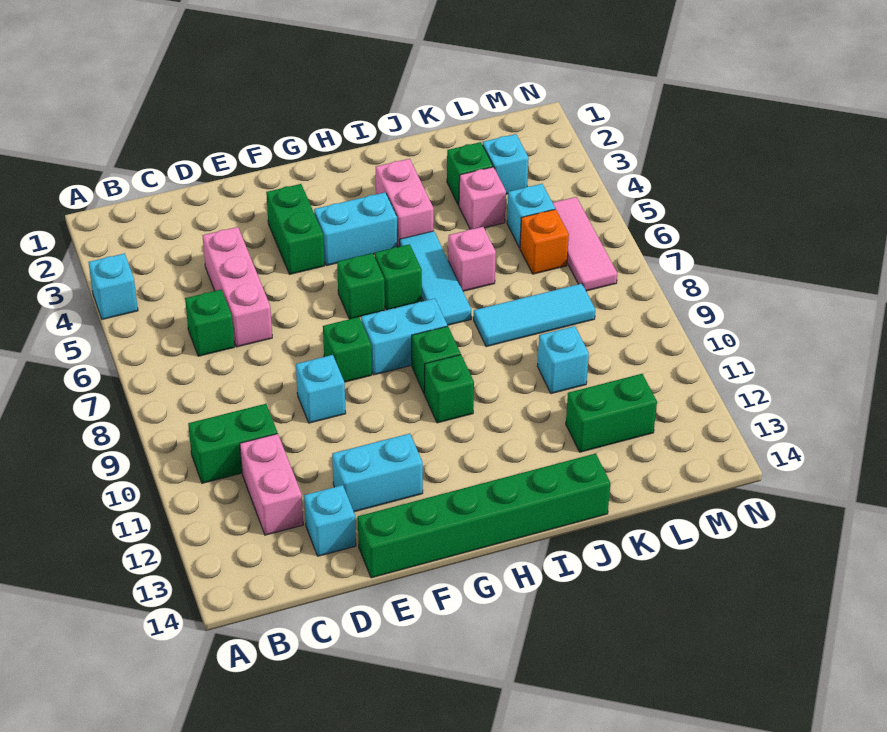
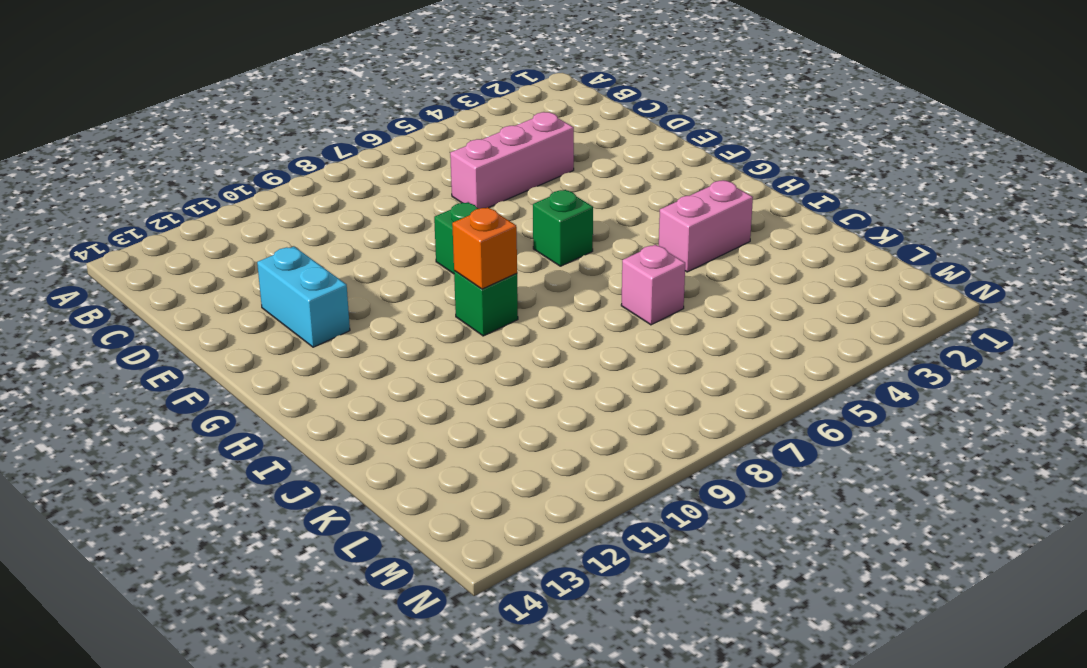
orange 1x1 brick [452,207,517,289] -> orange 1x1 brick moved to [520,209,569,274]
none -> cyan 1x1 brick [88,253,138,319]
none -> green 1x2 brick [188,404,278,483]
none -> green 1x1 brick [185,290,234,356]

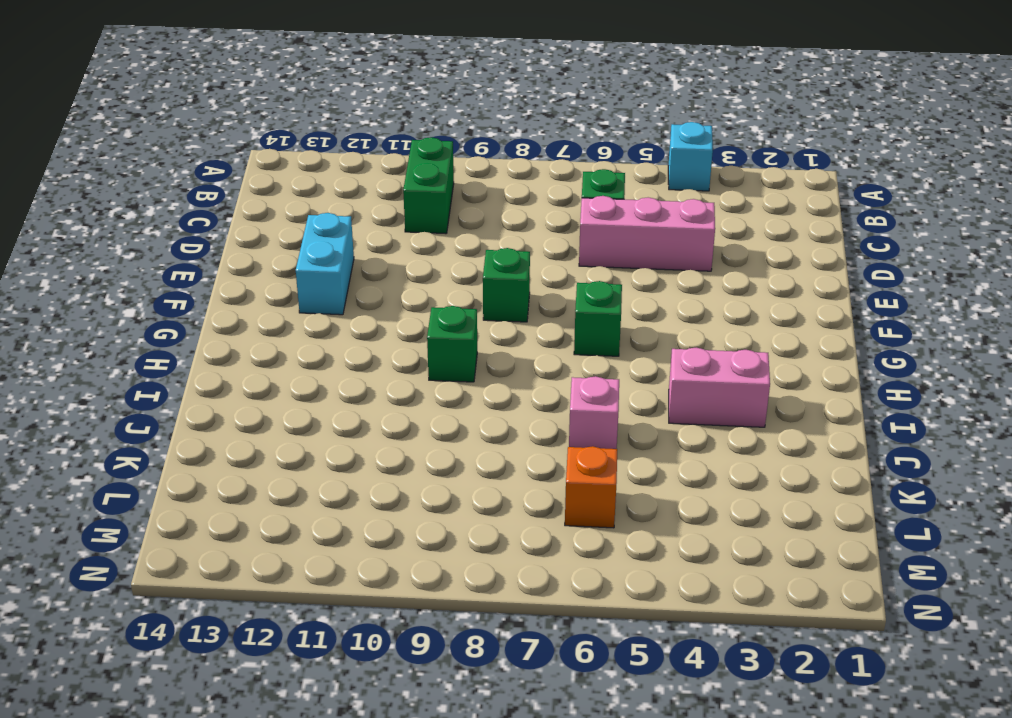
none -> pink 1x2 brick [240,434,303,535]
none -> cyan 1x1 brick [304,485,356,556]
none -> cyan 1x1 brick [296,355,346,423]

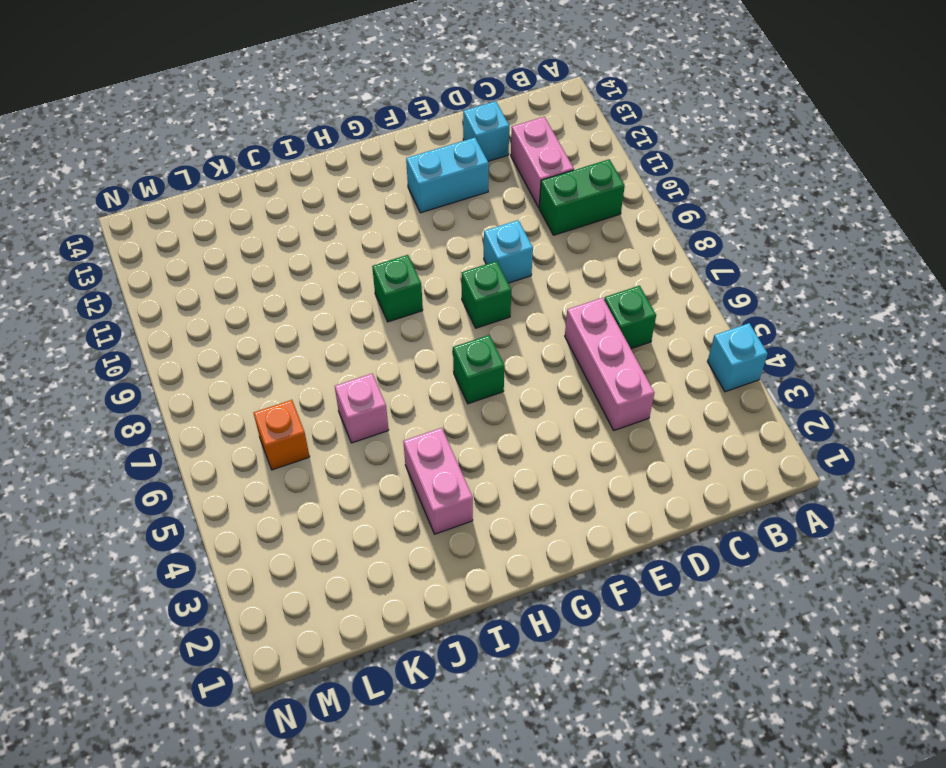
none -> green 1x6 brick [358,453,611,578]
none -> green 1x2 brick [266,184,324,274]
none -> cyan 1x2 brick [314,192,397,266]

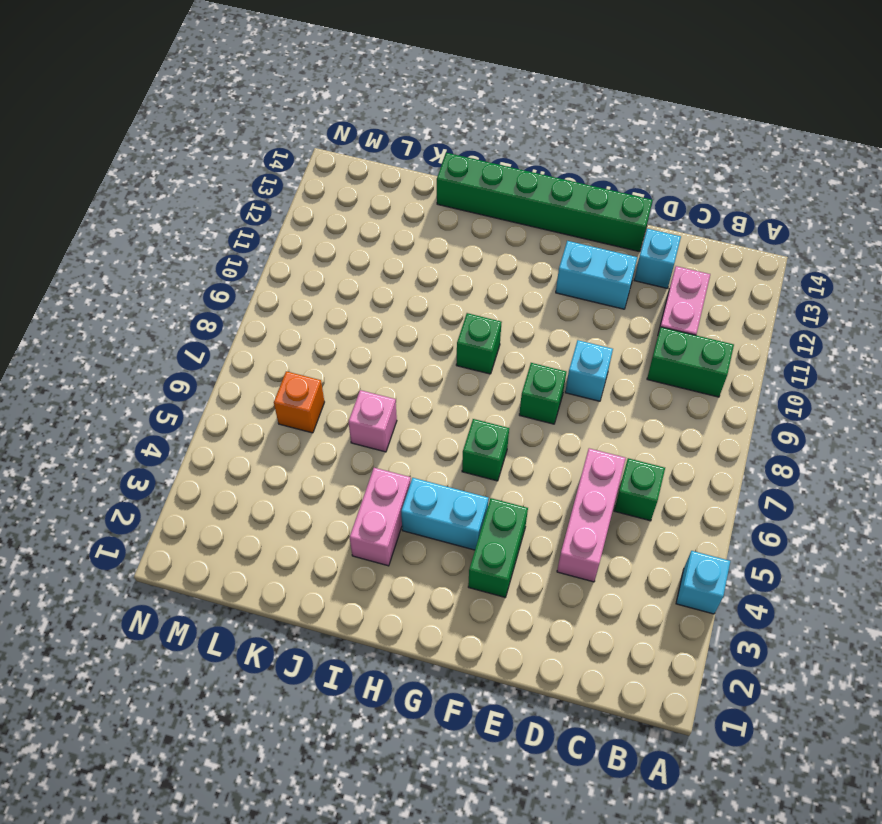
none -> cyan 1x2 brick [361,298,447,375]
none -> green 1x1 brick [375,244,422,310]
none -> green 1x1 brick [425,355,474,423]

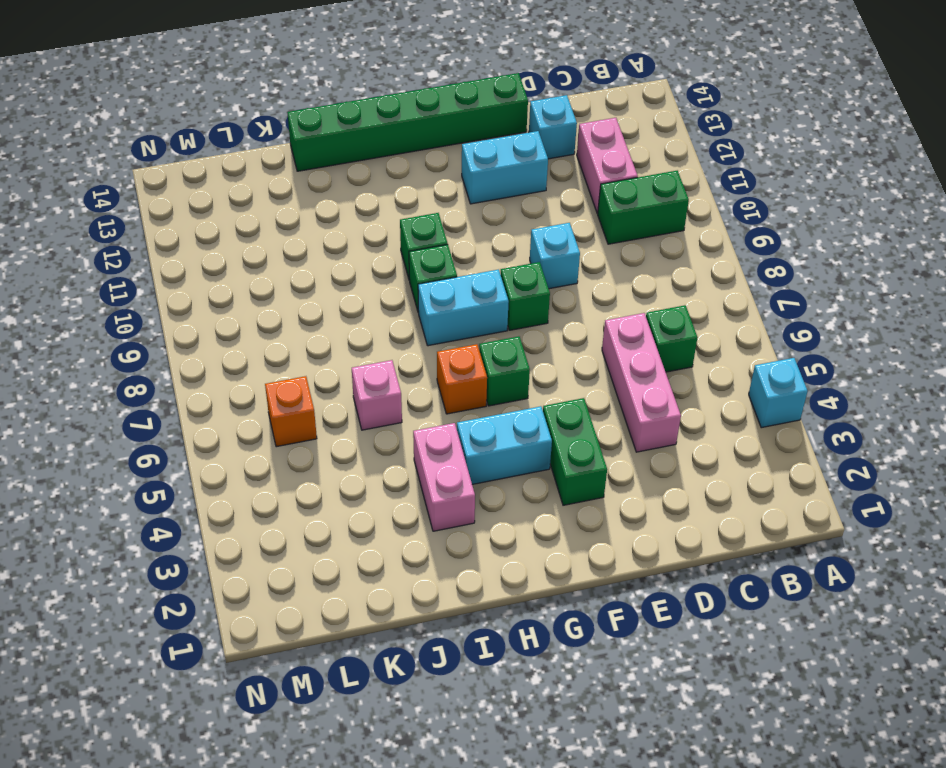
orange 1x1 brick [437,344,487,414] -> green 1x1 brick [375,244,422,310]
none -> cyan 1x3 tile [400,231,471,325]
none -> cyan 1x3 tile [474,284,595,347]
none -> green 1x1 brick [447,142,493,205]

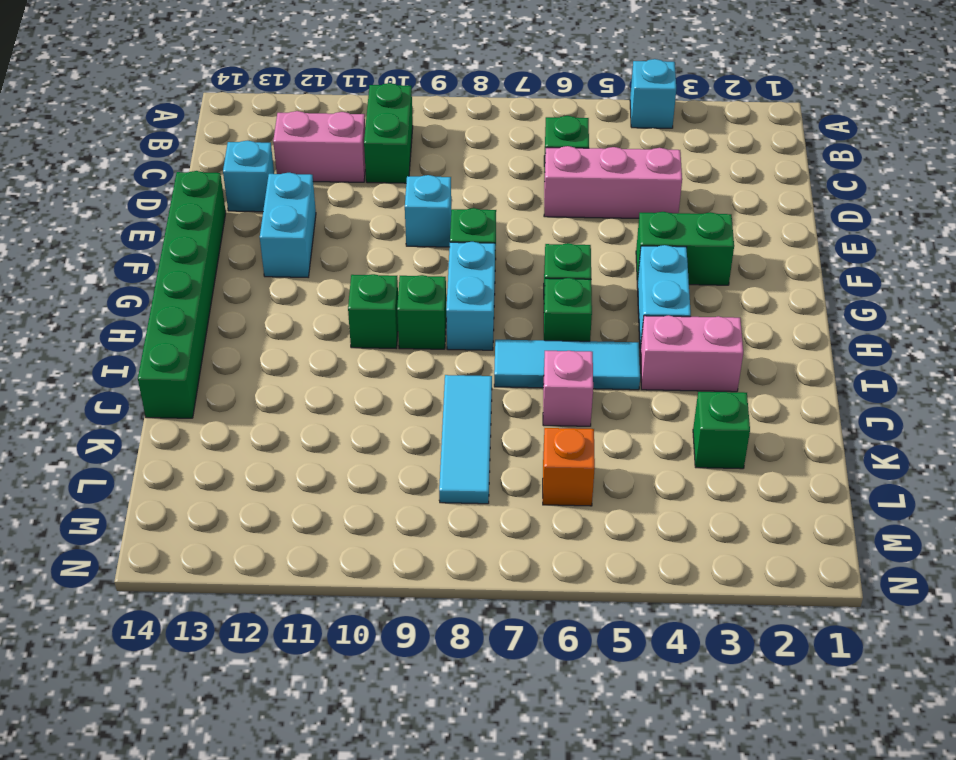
none -> pink 1x1 brick [459,167,506,229]
none -> cyan 1x1 brick [537,326,589,394]
none -> green 1x2 brick [566,374,657,452]

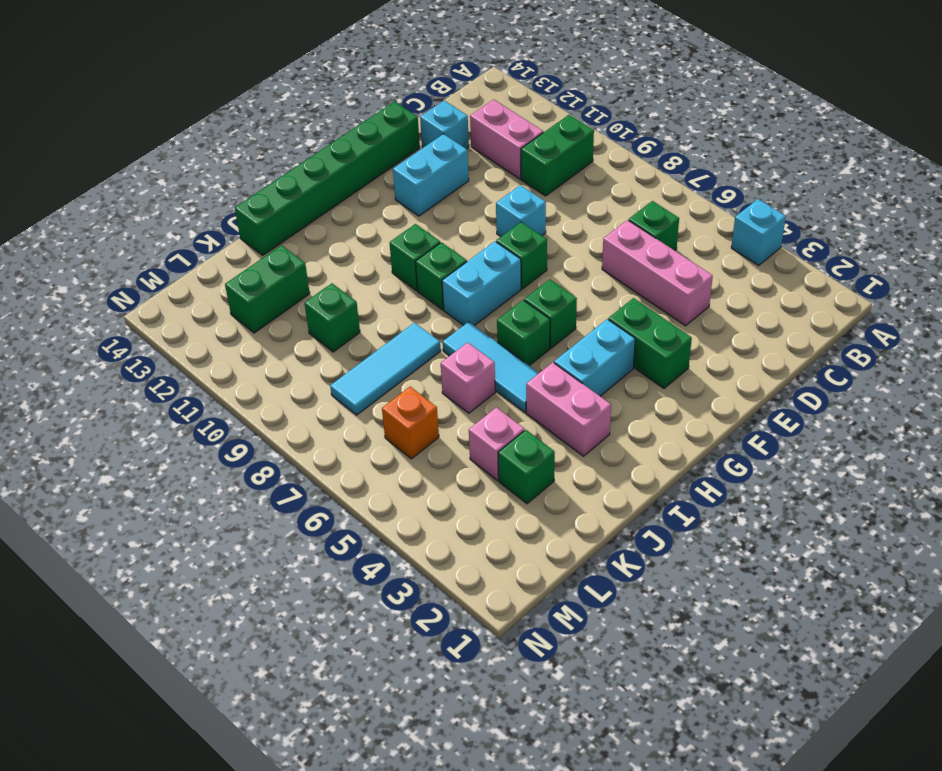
green 1x1 brick [305,283,360,352] -> cyan 1x1 brick [537,326,589,394]
none -> cyan 1x1 brick [483,134,529,194]
none -> cyan 1x1 brick [507,184,555,248]
none -> pink 1x3 tile [553,197,617,291]

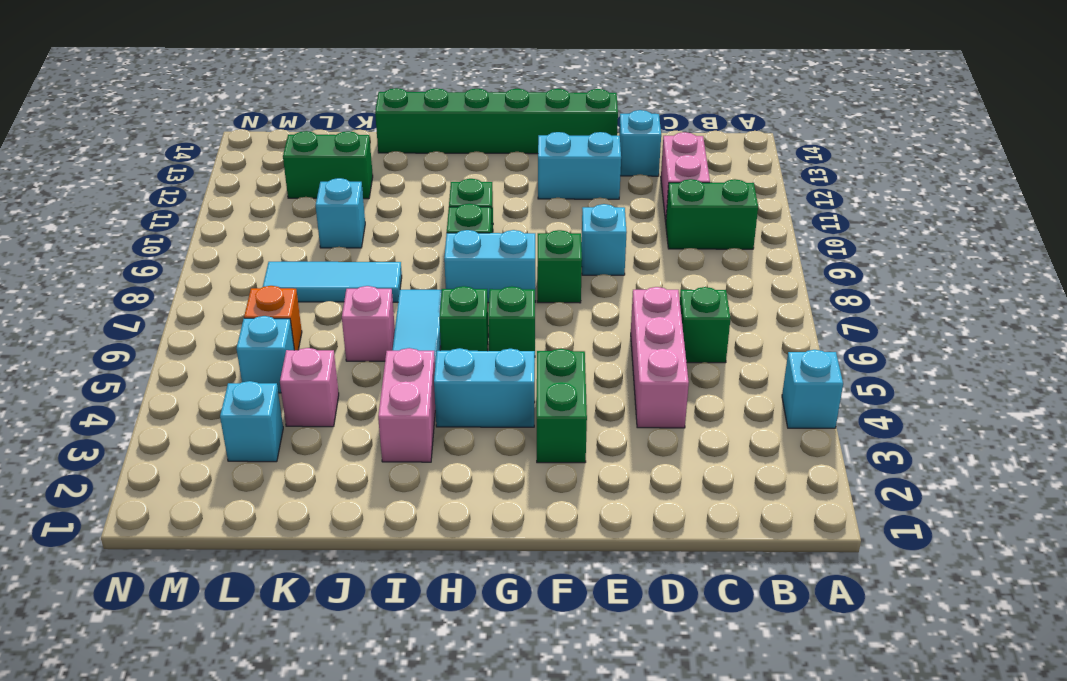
none -> green 1x1 brick [447,142,493,205]
none -> pink 1x3 tile [553,197,617,291]

